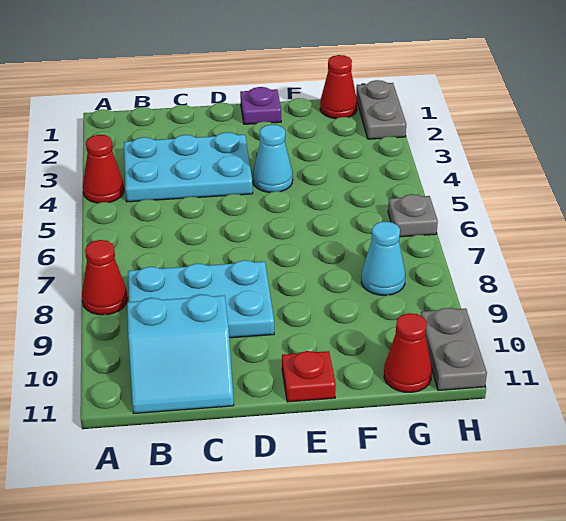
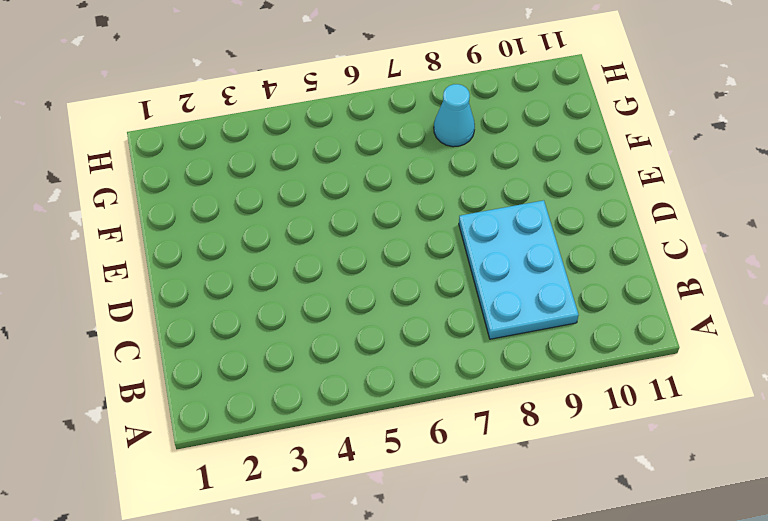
none -> red 1x1 cone [83,135,124,203]
none -> red 1x1 cone [82,240,127,315]
none -> cyan 2x3 plate [124,132,253,202]

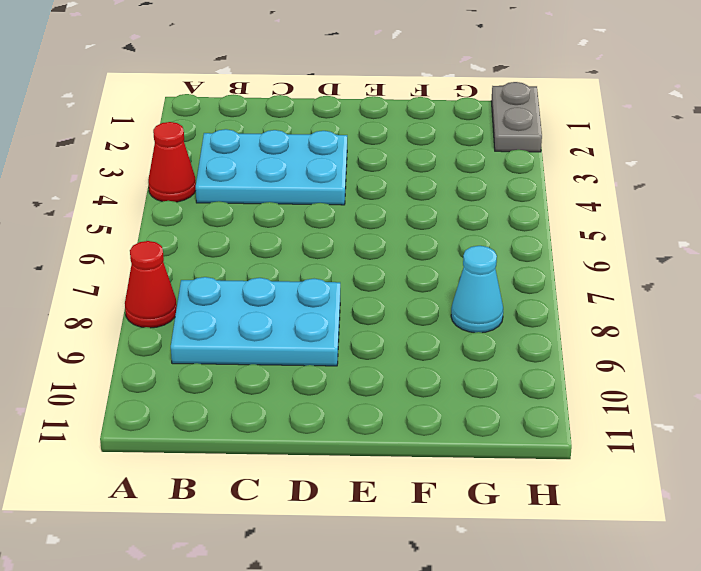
none -> cyan 2x2 slope [127,295,234,413]
none -> purple 1x1 plate [240,87,281,124]
none -> cyan 1x1 cone [253,125,293,192]

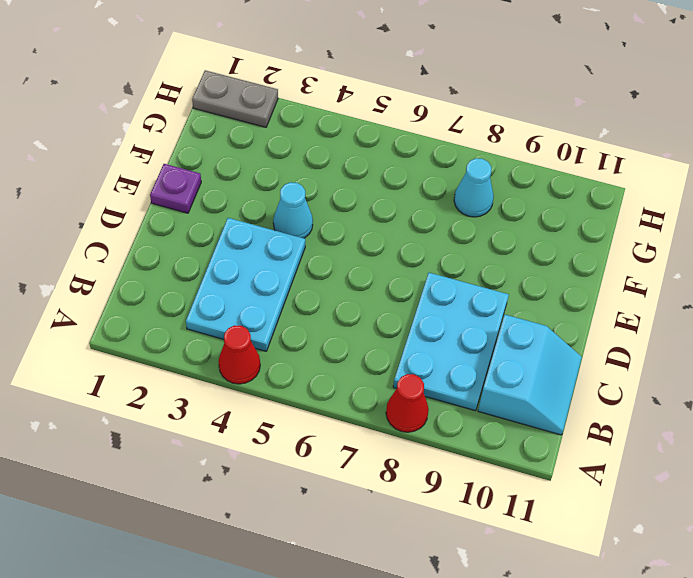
none -> red 1x1 plate [282,351,336,402]
none -> red 1x1 cone [320,55,357,119]
none -> red 1x1 cone [384,313,432,392]

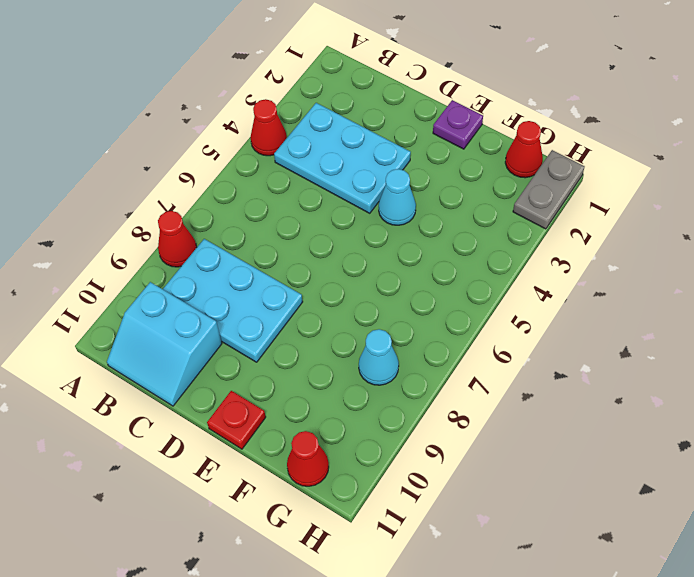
none -> grey 1x1 plate [388,194,438,237]
none -> grey 1x2 plate [421,308,487,390]

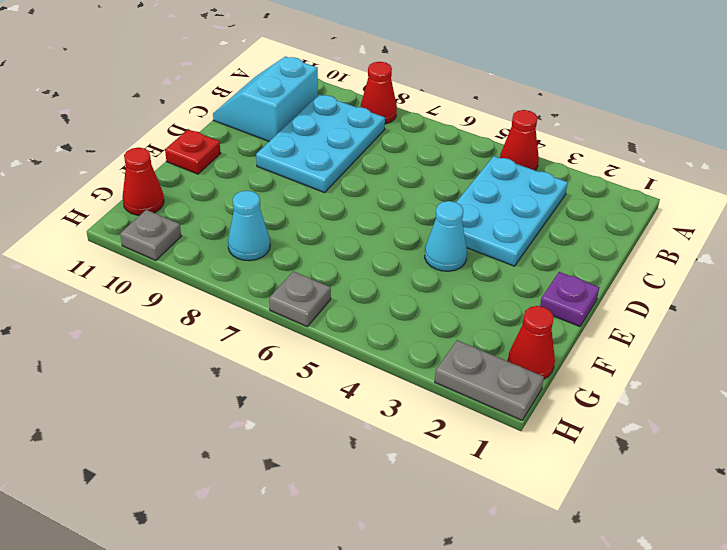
grey 1x1 plate [120,210,181,260] -> grey 1x2 plate [421,308,487,390]

